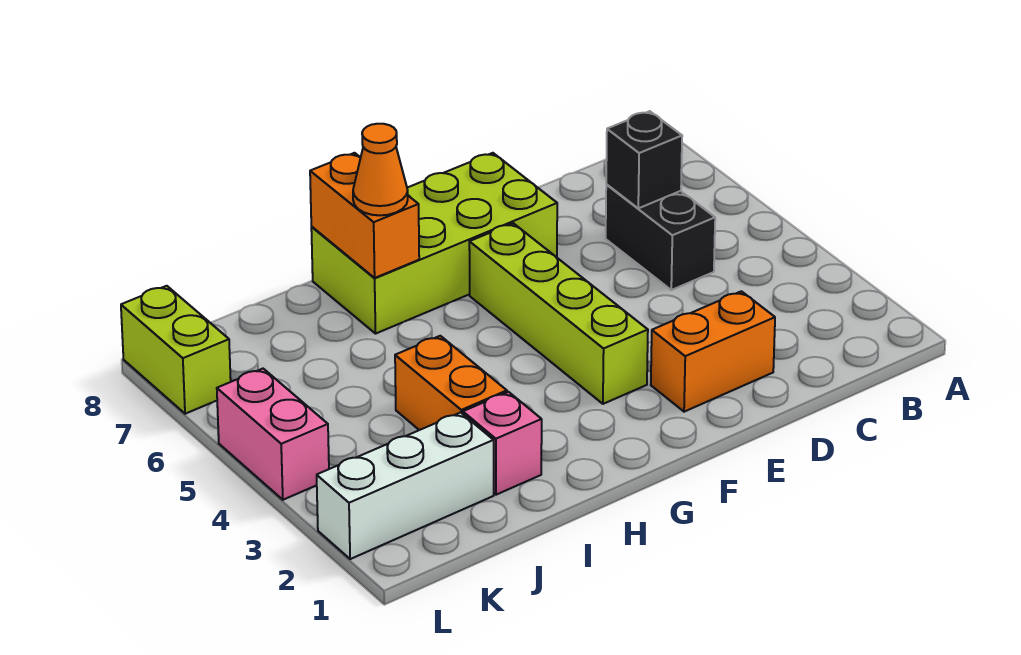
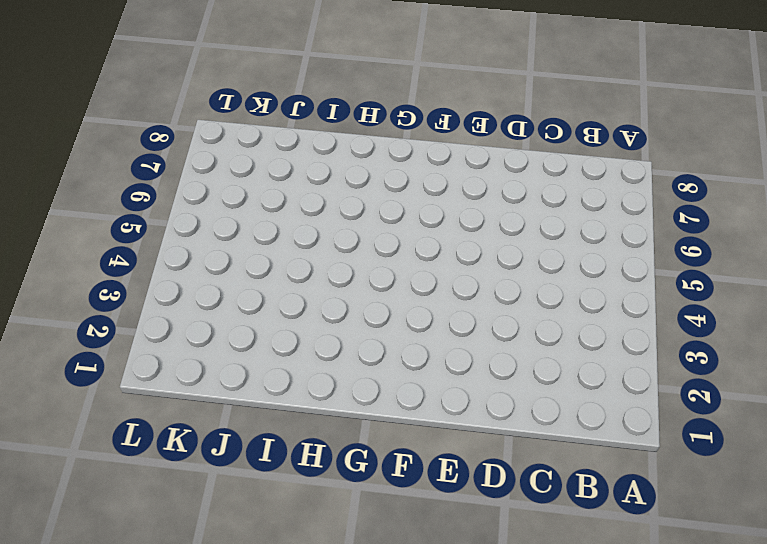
none -> black 1x2 brick [606,185,715,290]
none -> orange 1x2 brick [651,291,775,412]
none -> lime 2x4 brick [311,153,557,334]

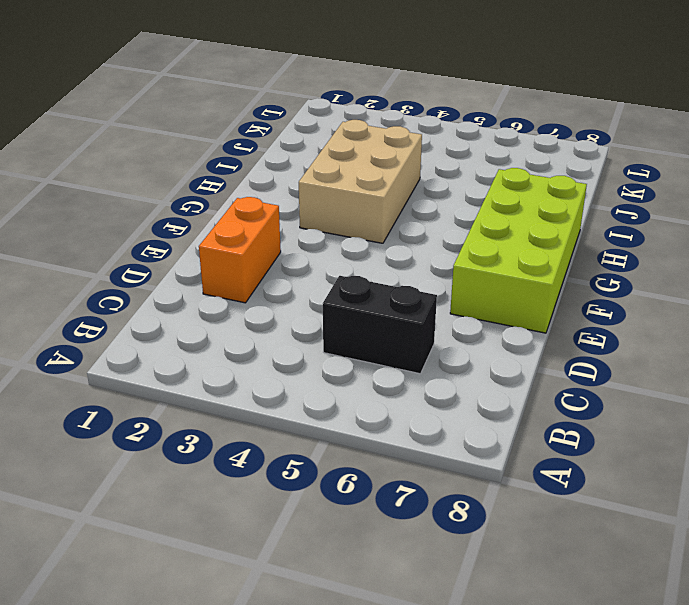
tan 2x3 brick [299,120,422,243] -> orange 1x2 brick [395,336,507,430]
none -> lime 1x4 brick [469,223,648,404]
none -> pink 1x1 brick [463,392,542,495]
none -> white 1x3 brick [317,413,494,559]

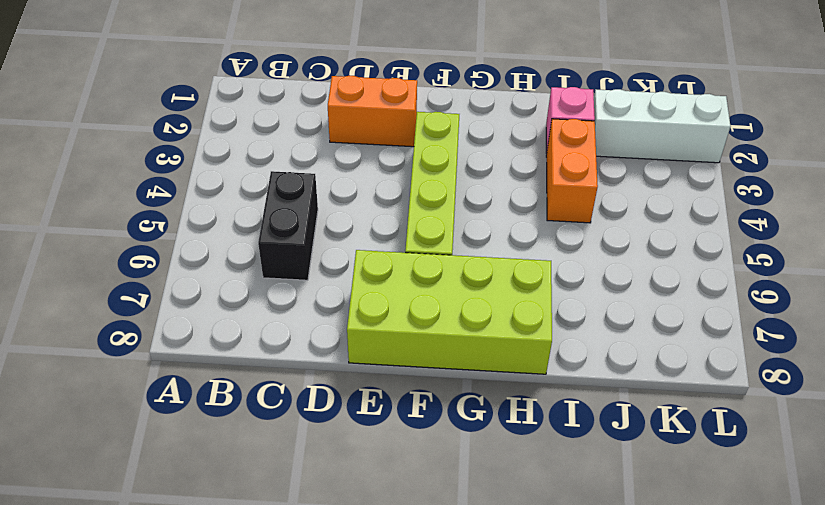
none -> pink 1x2 brick [217,369,329,500]
none -> lime 1x2 brick [121,286,231,414]
none -> black 1x1 brick [606,111,682,208]

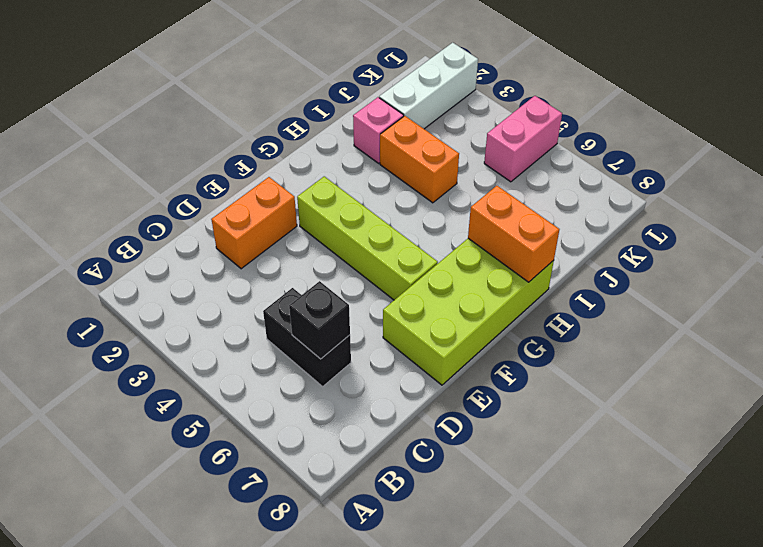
pink 1x2 brick [484,96,562,182] -> pink 1x2 brick turned to [217,369,329,500]
none -> lime 1x2 brick [121,286,231,414]
none -> orange 1x1 cone [353,124,408,215]

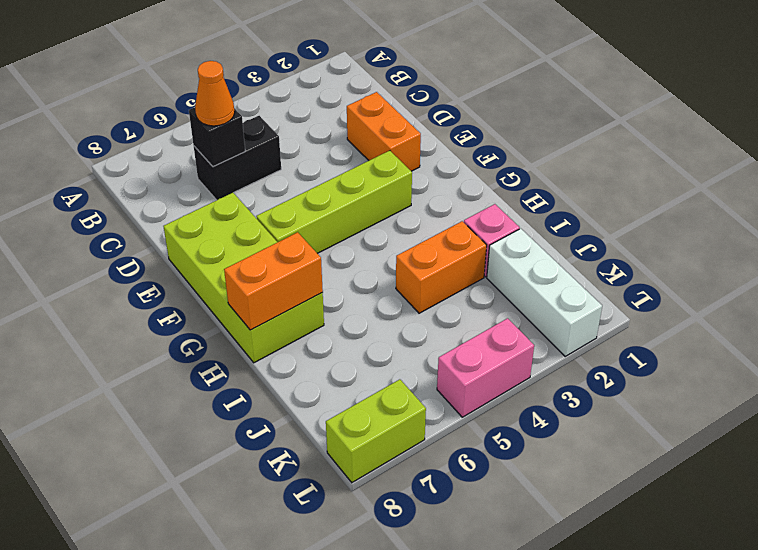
orange 1x1 cone [195,61,235,126] -> orange 1x1 cone moved to [353,124,408,215]

